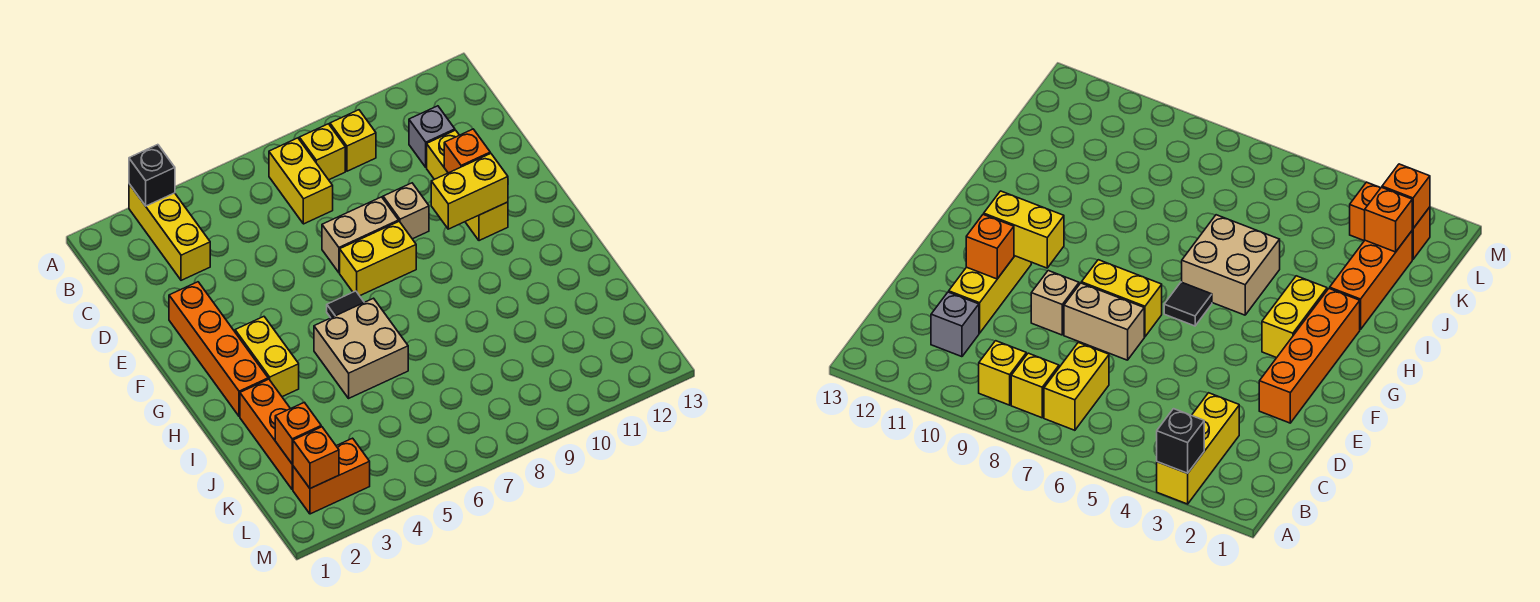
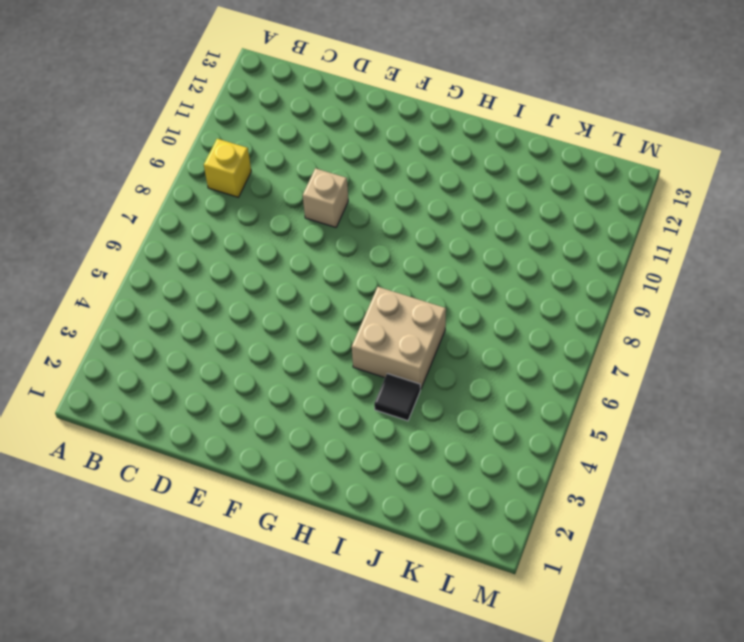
black 1x1 tile [374,374,420,421] -> black 1x1 tile moved to [327,291,364,318]
none -> yellow 1x3 brick [129,184,210,280]
none -> yellow 1x2 brick [269,138,333,224]
none -> yellow 1x1 brick [299,124,345,180]

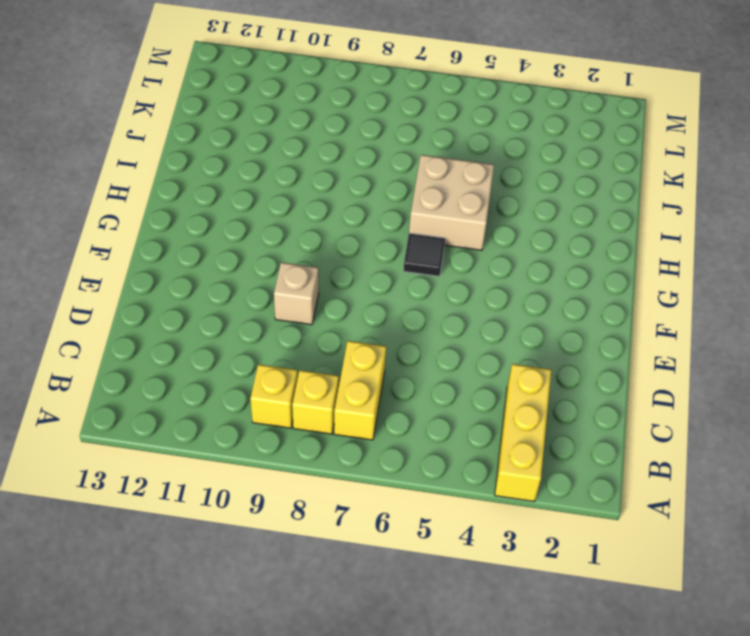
none -> grey 1x1 brick [409,106,455,167]
none -> yellow 1x3 brick [427,130,508,241]
none -> orange 1x4 brick [169,282,268,416]

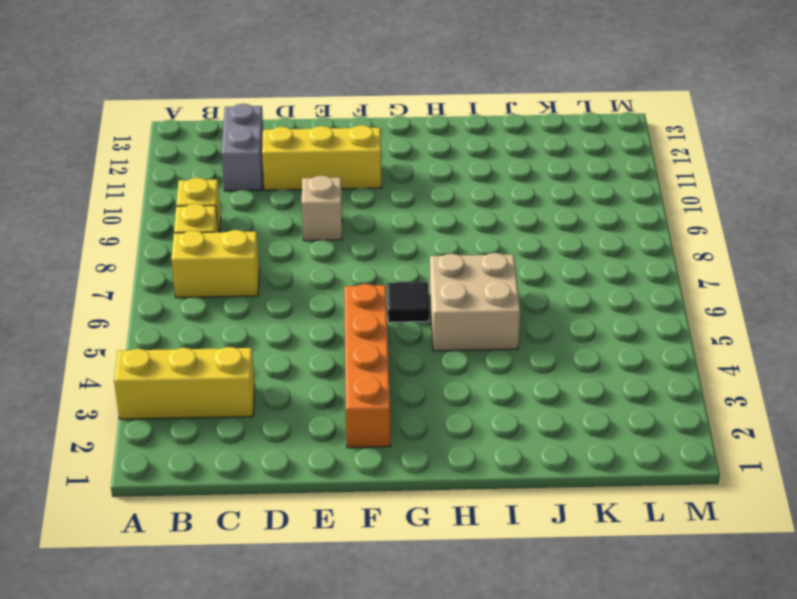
grey 1x2 brick [222,104,263,191] -> grey 1x1 brick [409,106,455,167]
orange 1x4 brick [344,284,391,448] -> orange 1x4 brick turned to [169,282,268,416]
none -> tan 1x2 brick [322,197,399,273]
none -> yellow 1x2 brick [340,222,416,296]
none -> yellow 1x2 brick [235,317,299,397]

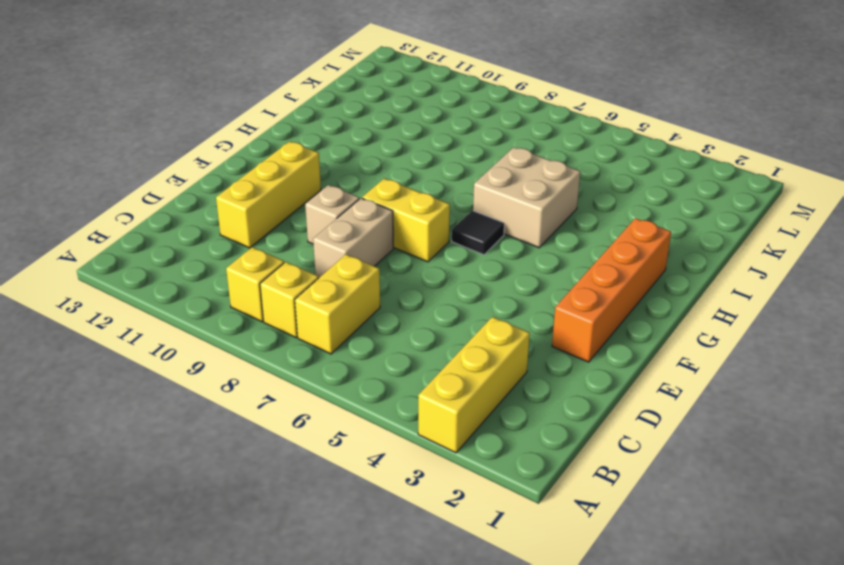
tan 1x2 brick [313,198,394,278] -> tan 1x2 brick turned to [322,197,399,273]
none -> grey 1x1 brick [409,106,455,167]
none -> yellow 1x2 brick [235,317,299,397]
none -> orange 1x3 brick [240,379,293,490]

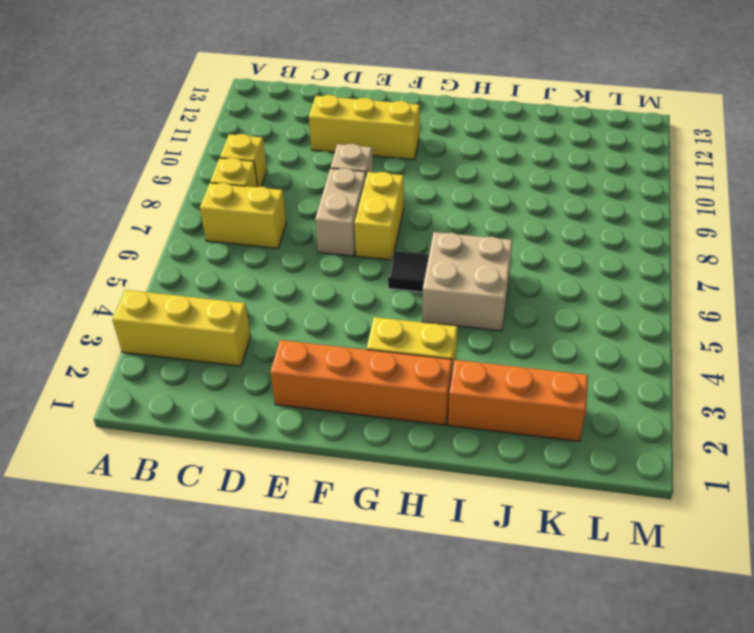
none -> grey 1x1 brick [409,106,455,167]
none -> orange 1x2 brick [293,438,370,514]
none -> black 1x1 brick [129,145,175,206]

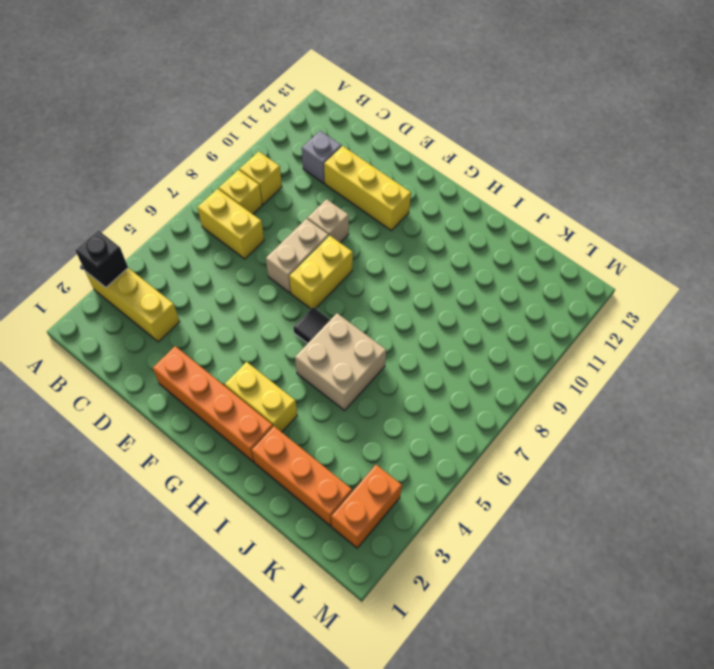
none -> orange 1x1 brick [444,129,490,173]
none -> yellow 1x2 brick [431,153,508,229]
none -> orange 1x1 brick [275,402,321,464]

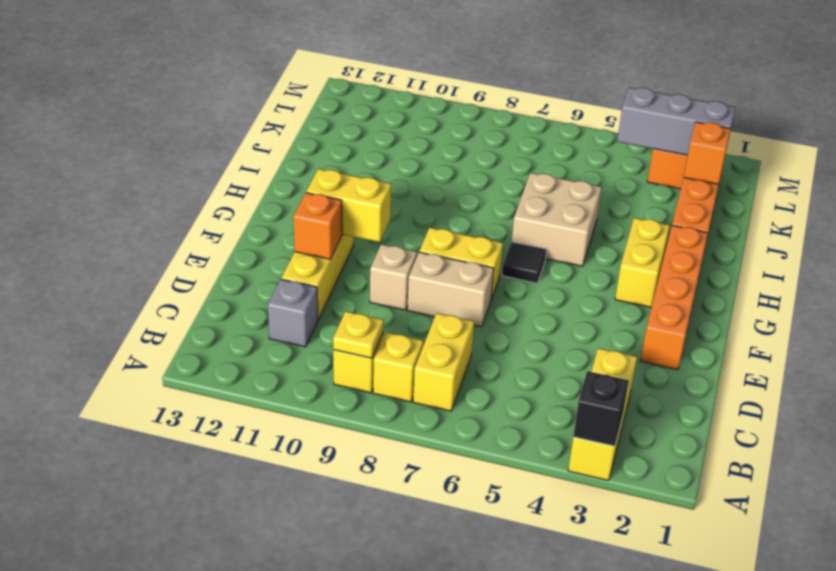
yellow 1x1 plate [333,311,384,358] -> none
grey 1x3 brick [617,87,735,155] -> orange 1x1 brick [293,427,339,488]

